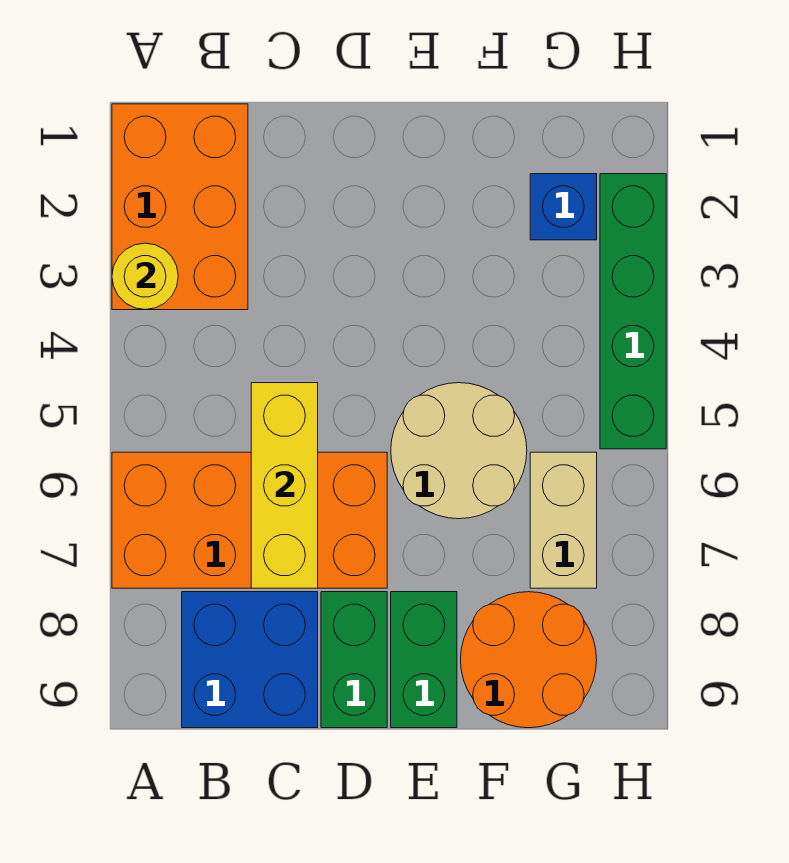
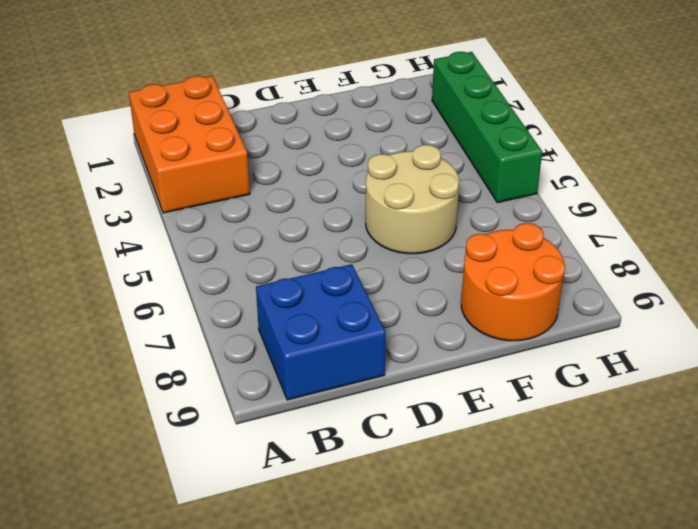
none -> orange 2x4 brick [112,452,387,588]
none -> green 1x2 brick [321,592,387,728]
none -> green 1x2 brick [391,592,457,728]

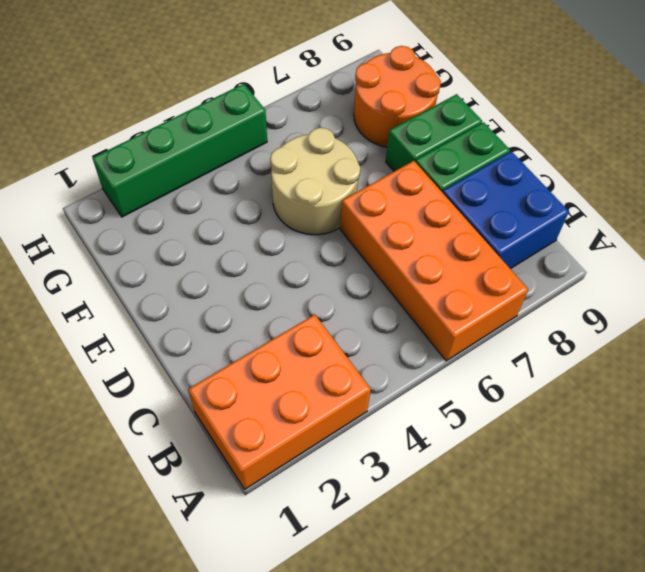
none -> blue 1x1 brick [530,174,597,240]
none -> tan 1x2 brick [530,452,597,588]
none -> yellow 1x1 round brick [112,243,178,310]

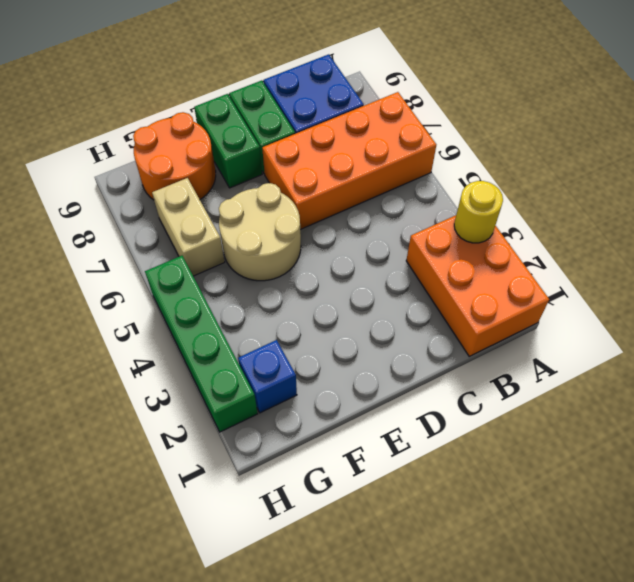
none -> yellow 1x3 brick [251,383,318,588]

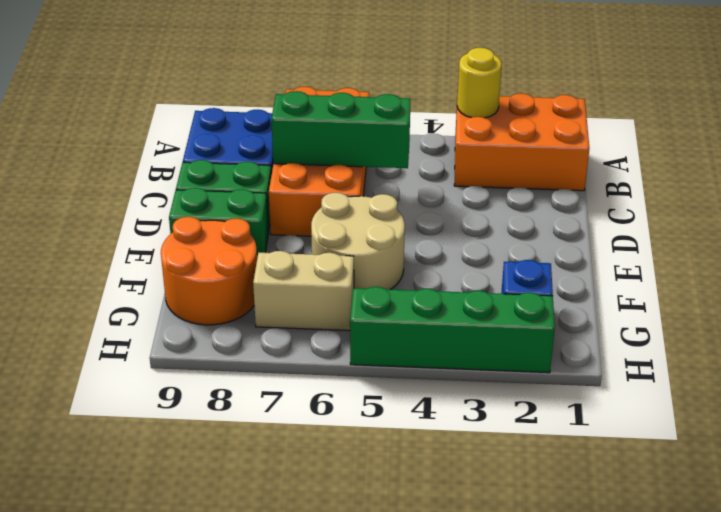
green 1x3 brick [271,91,411,168] -> yellow 1x3 brick [251,383,318,588]

